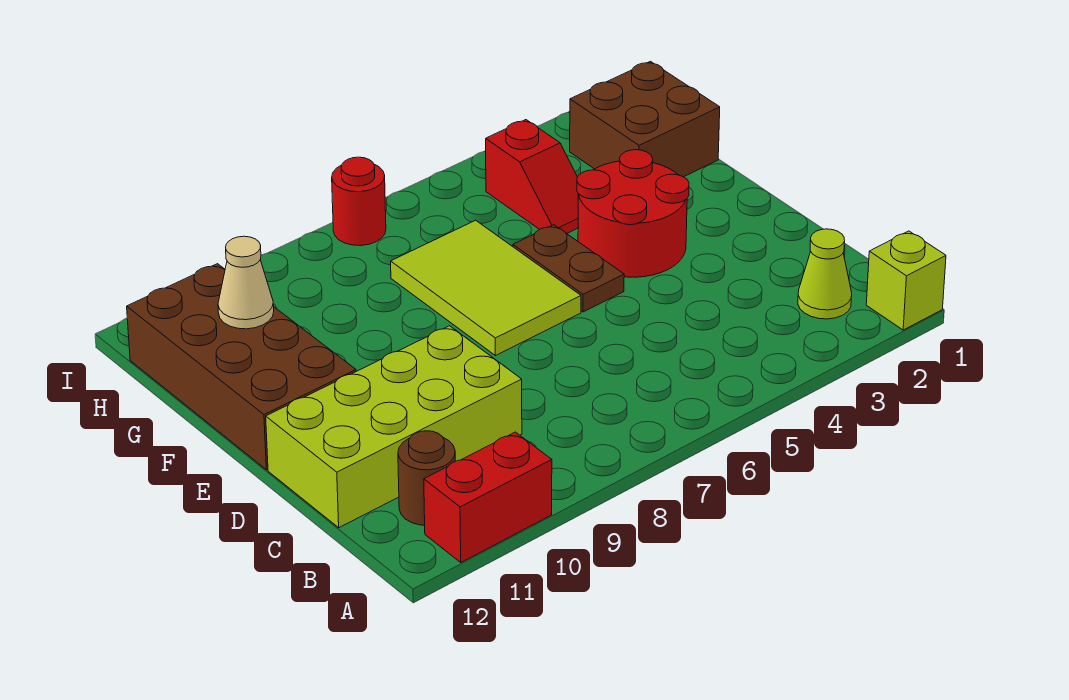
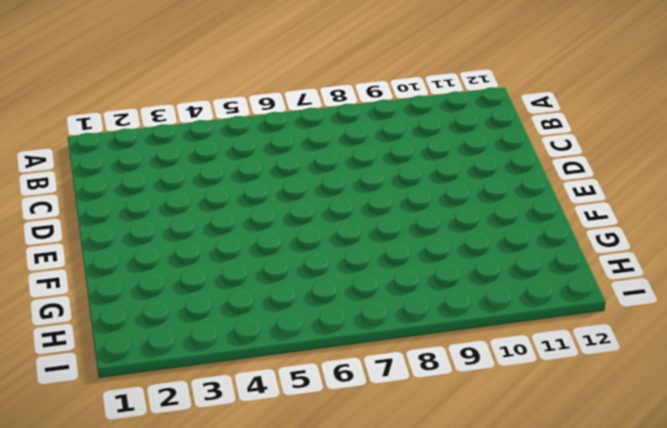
none -> lime 1x1 brick [866,231,946,330]
none -> red 1x2 brick [424,432,552,562]
none -> lime 1x1 cone [798,229,852,319]

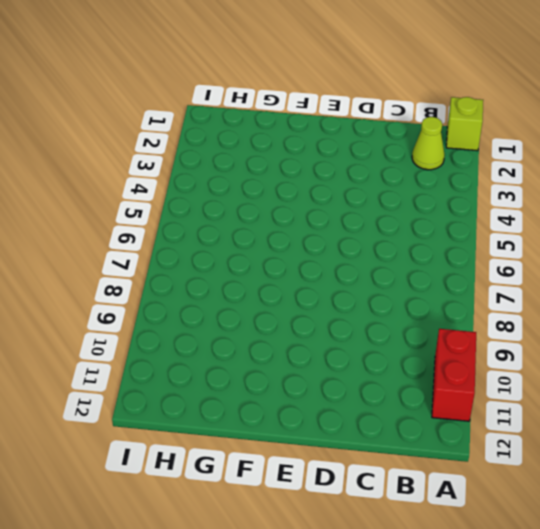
none -> brown 1x1 round brick [398,431,455,525]
none -> lime 2x4 brick [266,326,522,528]
none -> red 2x2 round brick [577,150,689,277]

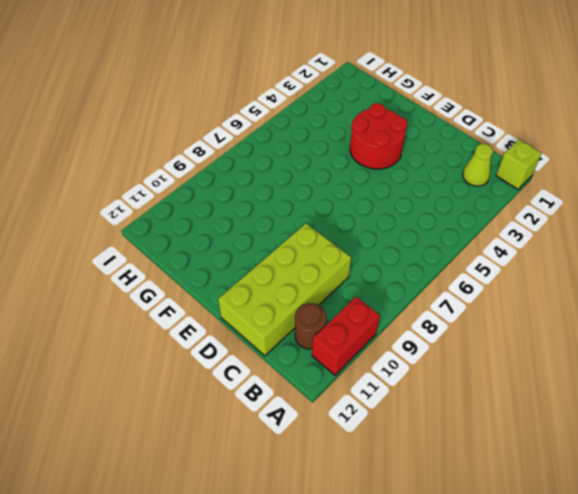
none -> brown 1x2 plate [513,225,624,312]
none -> lime 2x3 tile [391,220,581,356]
none -> brown 2x4 brick [127,264,356,470]

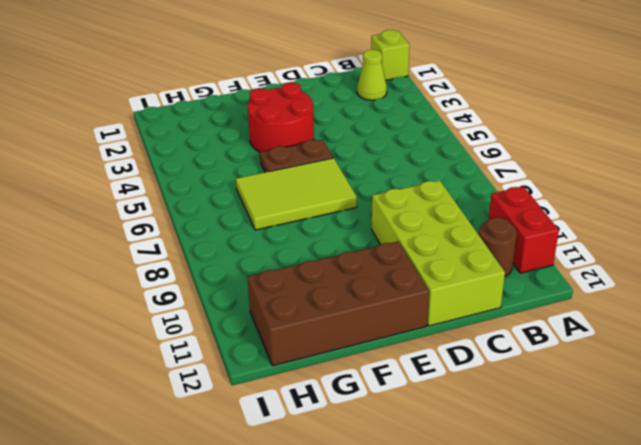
none -> brown 2x2 brick [570,61,720,177]
none -> red 1x2 slope [486,120,578,233]
none -> red 1x1 round brick [332,157,386,246]

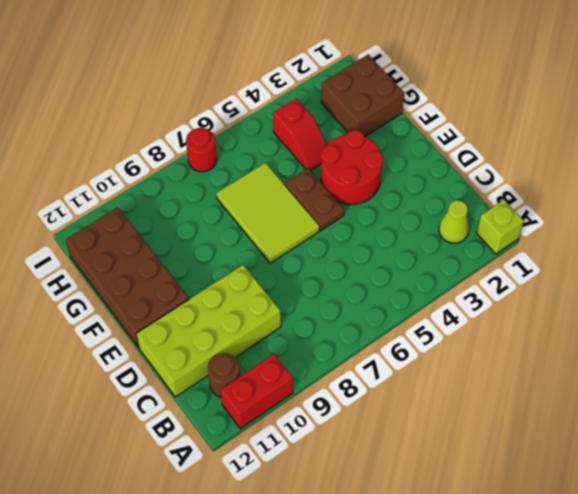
none -> tan 1x1 cone [218,236,274,329]

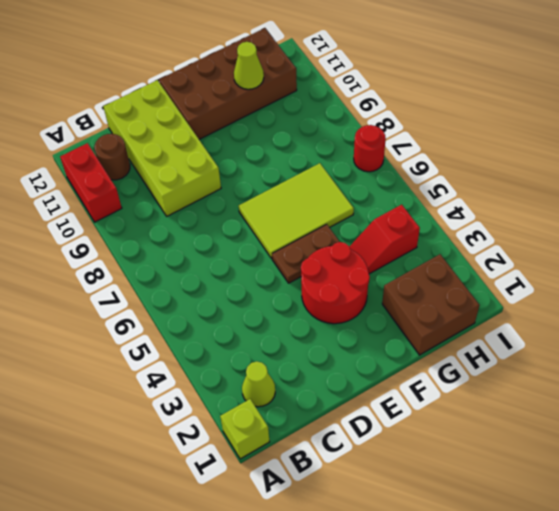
lime 1x1 cone [234,42,264,89] -> tan 1x1 cone [218,236,274,329]

